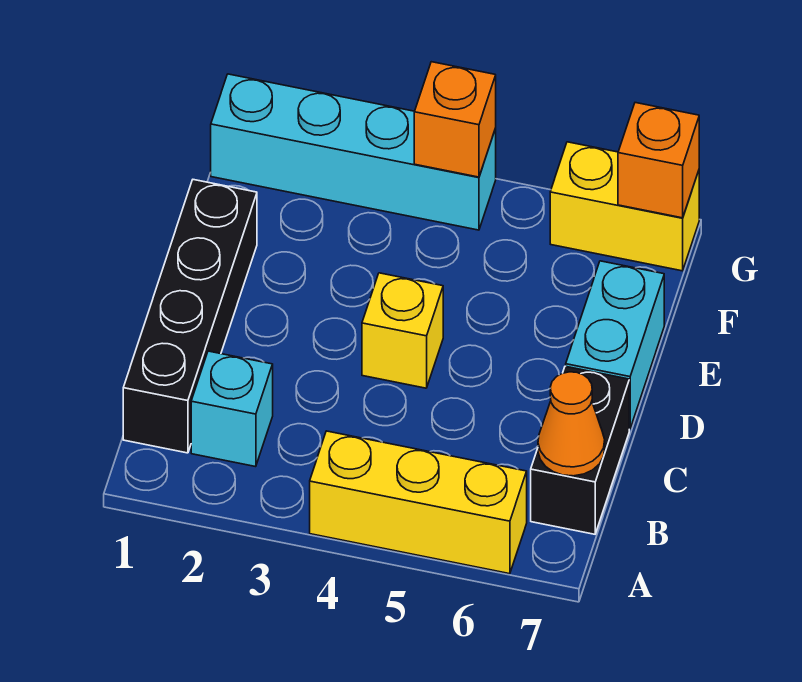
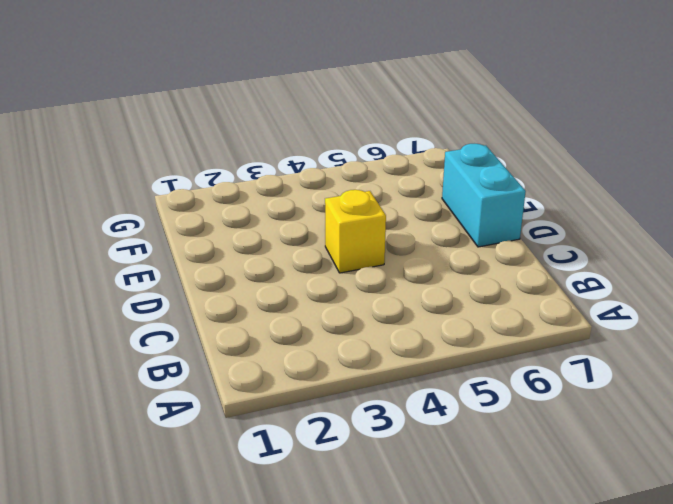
none -> yellow 1x3 brick [310,431,527,574]
none -> black 1x4 brick [123,180,257,453]

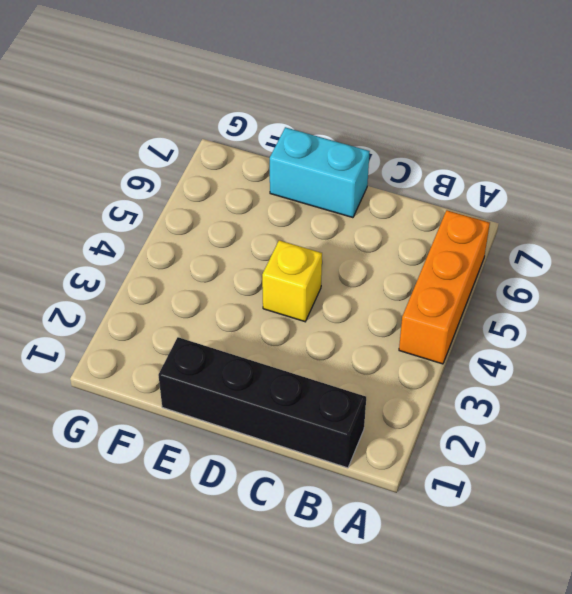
orange 1x3 brick [399,210,490,364] -> yellow 1x3 brick [310,431,527,574]
none -> cyan 1x1 brick [191,351,273,467]
none -> black 1x2 brick [531,366,629,534]

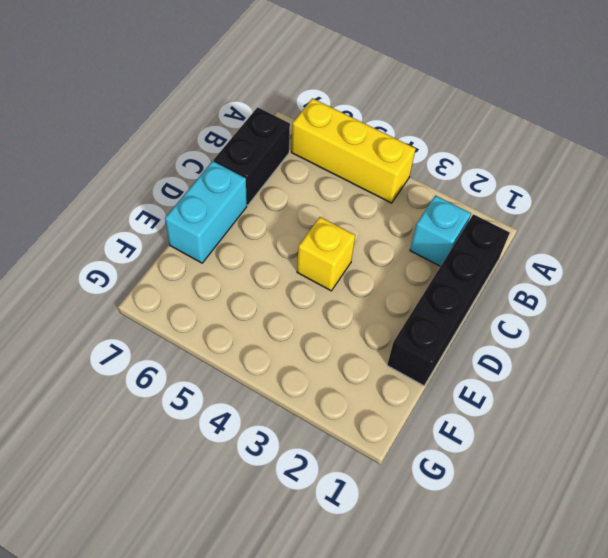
none -> cyan 1x4 brick [211,74,496,230]
none -> yellow 1x2 brick [550,142,699,271]

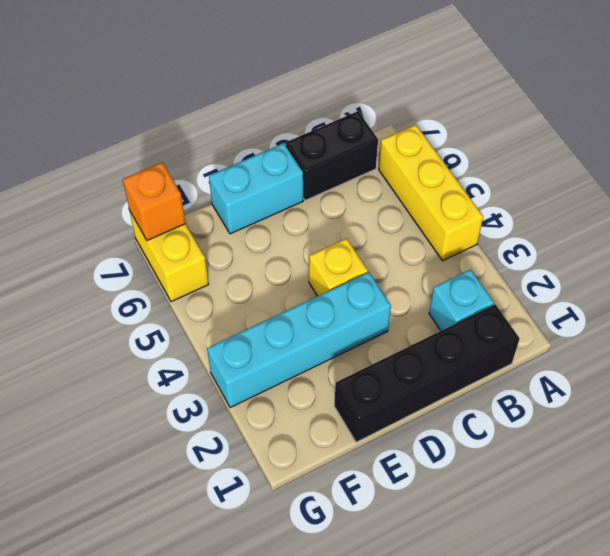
cyan 1x4 brick [207,272,391,408] -> cyan 1x4 brick turned to [211,74,496,230]
none -> orange 1x1 cone [538,372,605,476]
none -> orange 1x1 brick [414,62,496,177]

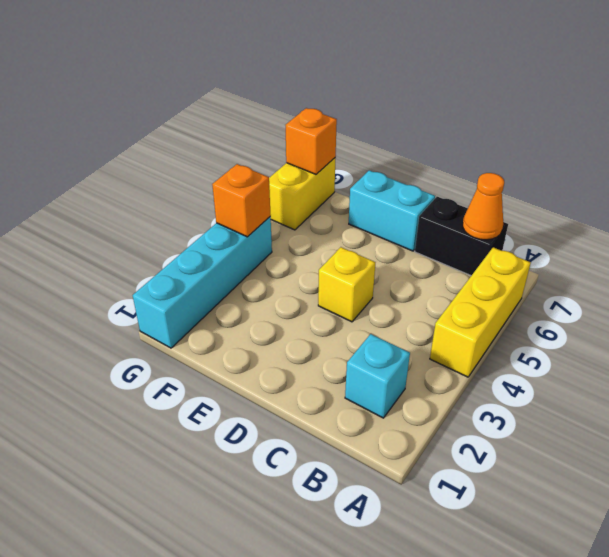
none -> black 1x4 brick [123,180,257,453]

